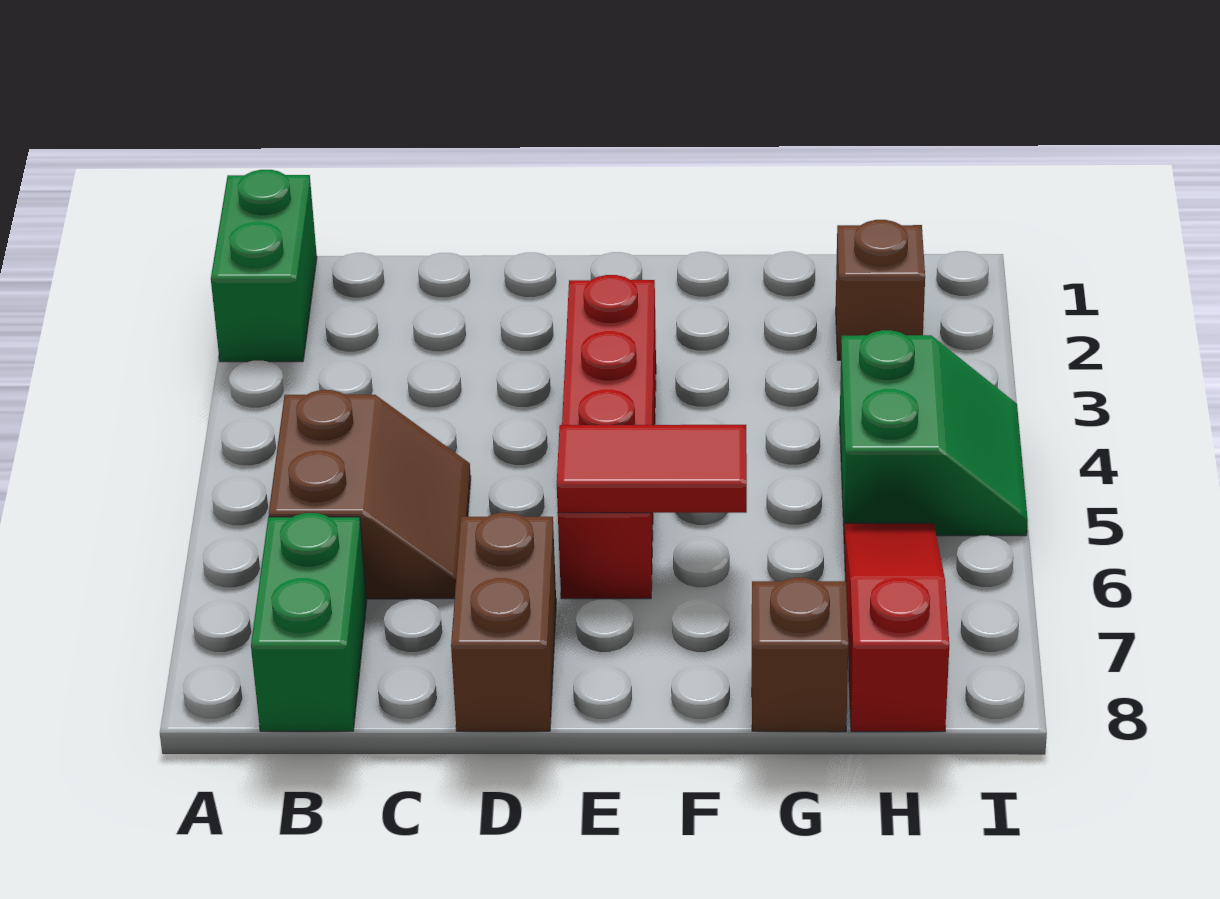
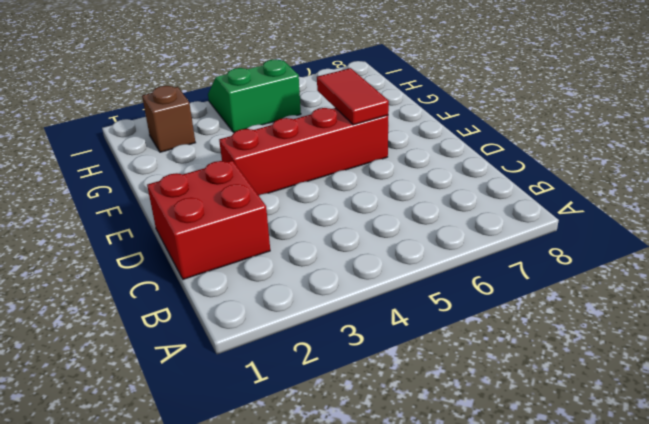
red 2x2 brick [147,161,270,279] -> none
none -> green 1x2 brick [211,170,317,362]
none -> brown 2x2 slope [269,390,471,599]

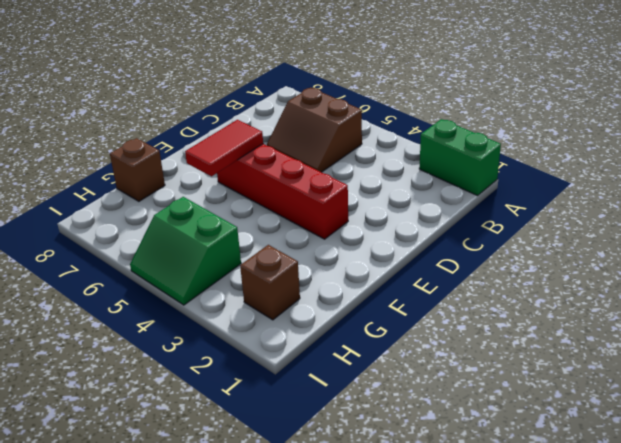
none -> green 1x2 brick [251,513,367,731]
none -> brown 1x2 brick [451,513,556,731]

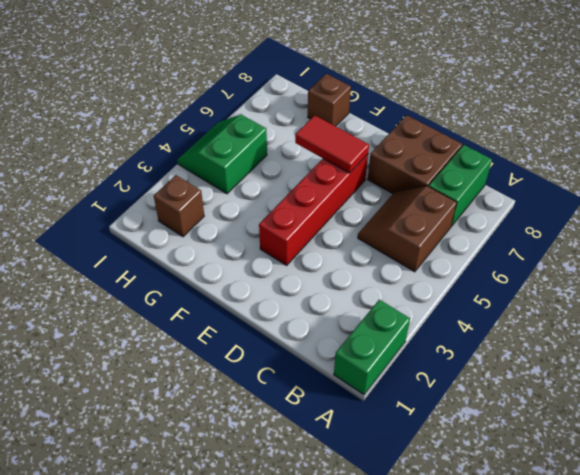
brown 2x2 brick [368,115,462,194] -> brown 1x2 brick [451,513,556,731]
none -> red 1x3 slope [844,523,949,732]

